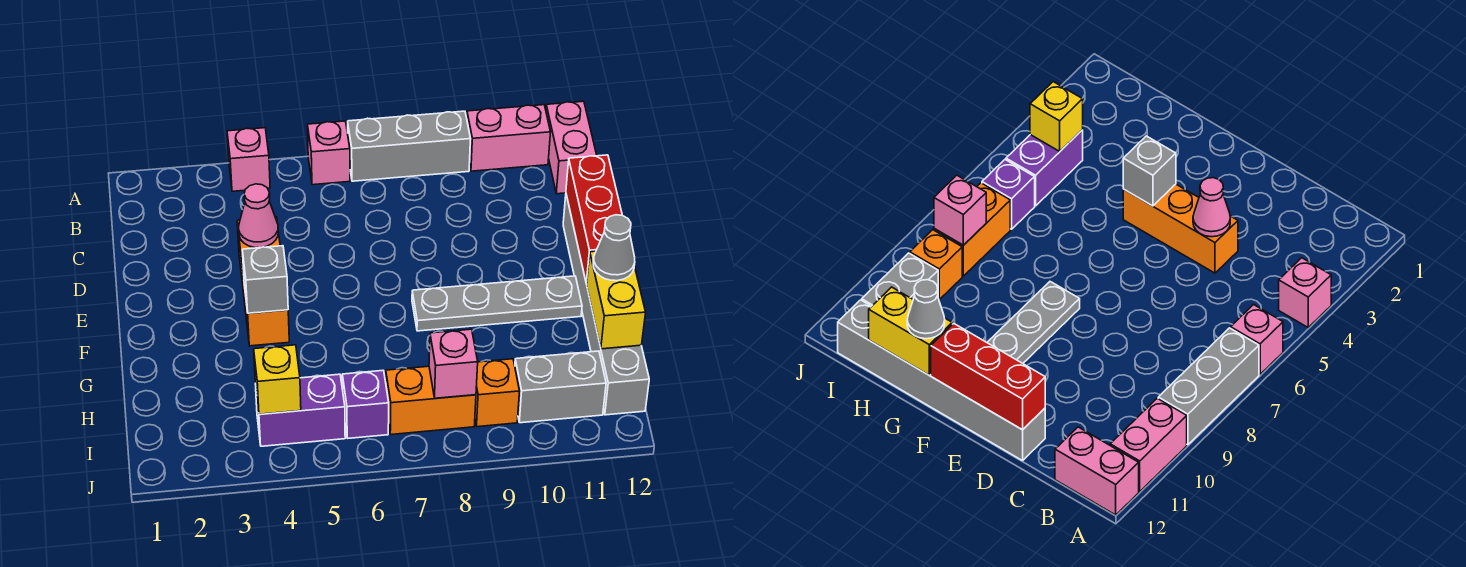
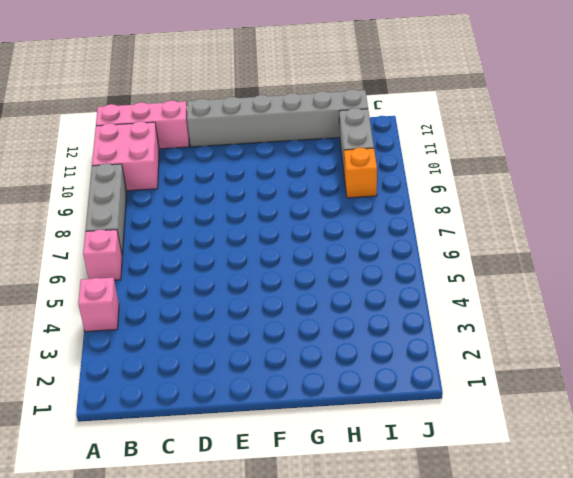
pink 2x2 brick [92,121,159,191] -> pink 1x2 brick [467,105,550,171]
pink 1x3 brick [96,101,189,149] -> pink 1x2 brick [546,101,597,194]
none -> orange 1x3 brick [237,217,289,346]
none -> grey 1x4 plate [412,276,582,331]
none -> purple 1x2 brick [255,374,345,446]

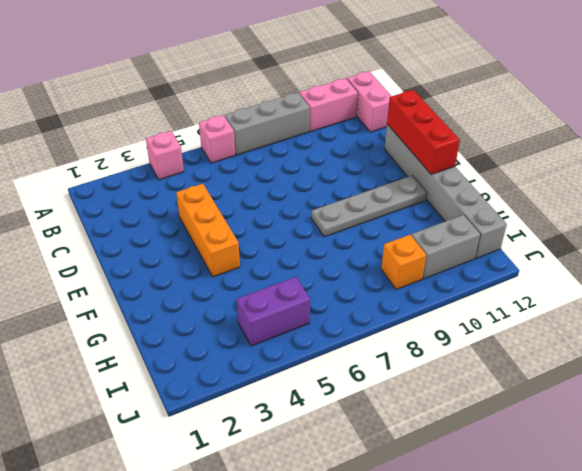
none -> purple 1x1 brick [342,371,389,438]
none -> orange 1x2 brick [386,366,476,435]
none -> pink 1x1 cone [239,184,278,248]

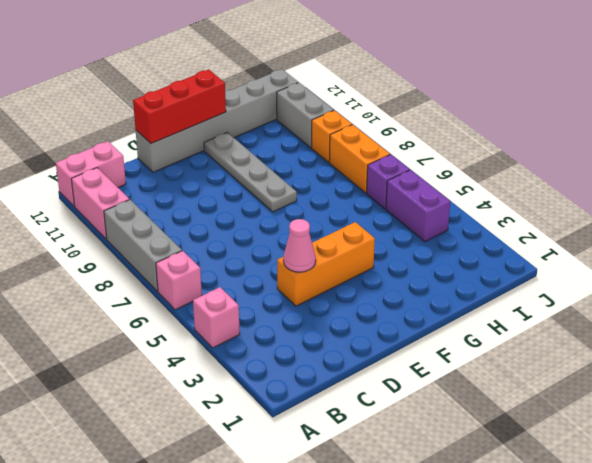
none -> grey 1x1 brick [243,246,288,313]
none -> yellow 1x2 brick [587,251,646,349]
none -> yellow 1x1 brick [254,345,301,414]

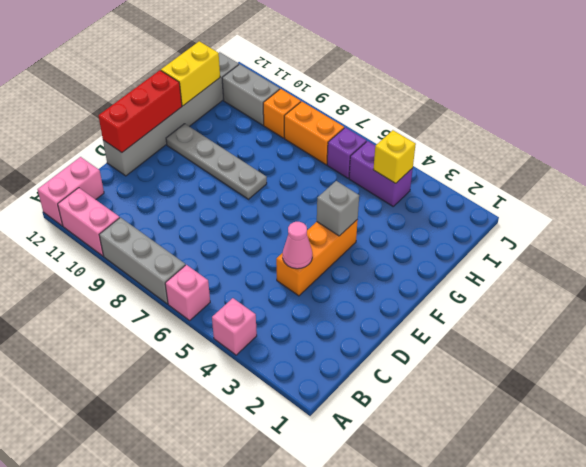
none -> pink 1x1 brick [429,329,478,398]
none -> grey 1x1 cone [593,215,635,281]

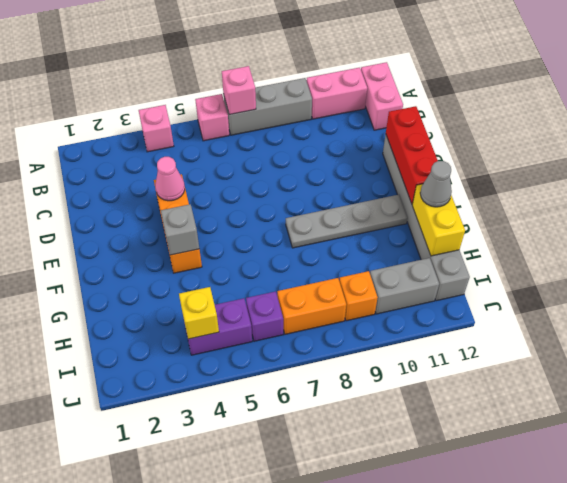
pink 1x1 brick [222,66,256,114] -> pink 1x1 brick moved to [429,329,478,398]

